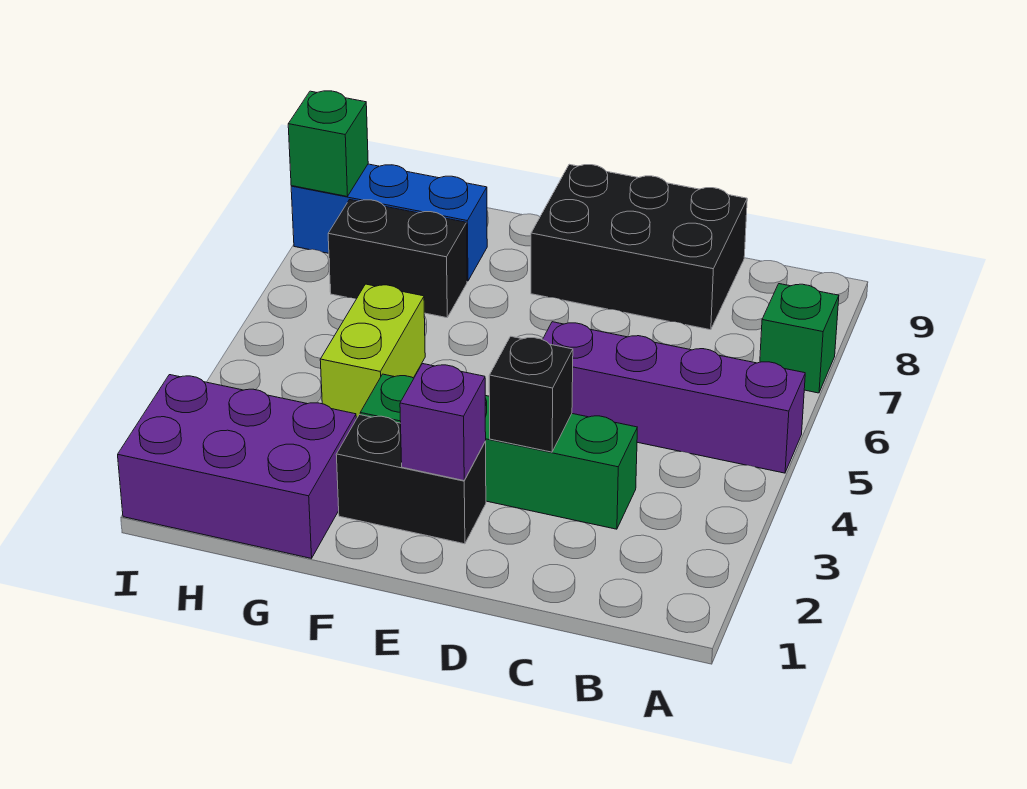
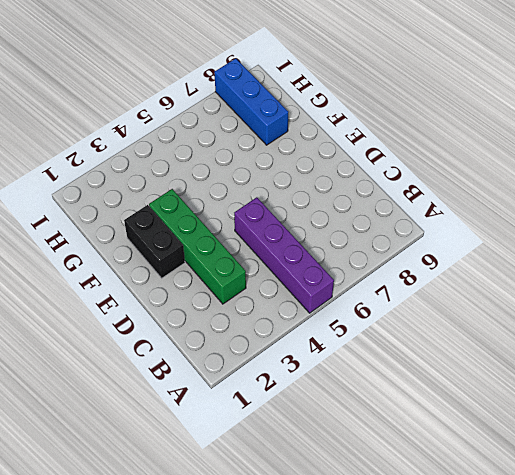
none -> green 1x1 brick [760,284,839,393]
none -> black 2x3 brick [531,164,747,330]
none -> purple 2x3 brick [118,375,356,558]

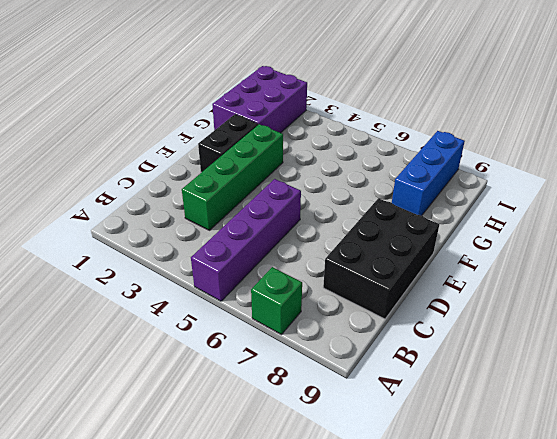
none -> lime 1x2 brick [320,284,425,419]
none -> black 1x2 brick [328,200,467,318]
none -> black 1x1 brick [489,336,573,452]

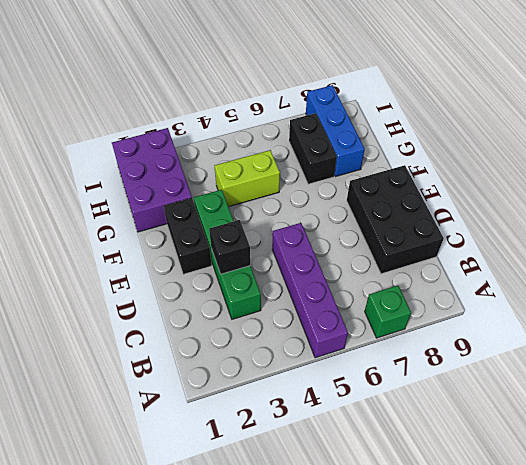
none -> purple 1x1 brick [400,364,486,481]
none -> green 1x1 brick [288,91,368,196]

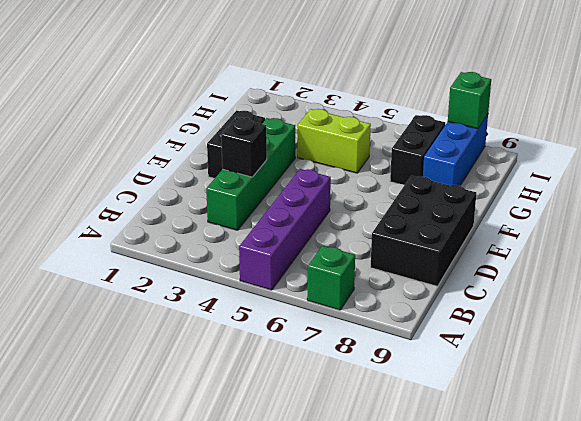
none -> purple 2x3 brick [118,375,356,558]
none -> purple 1x1 brick [400,364,486,481]

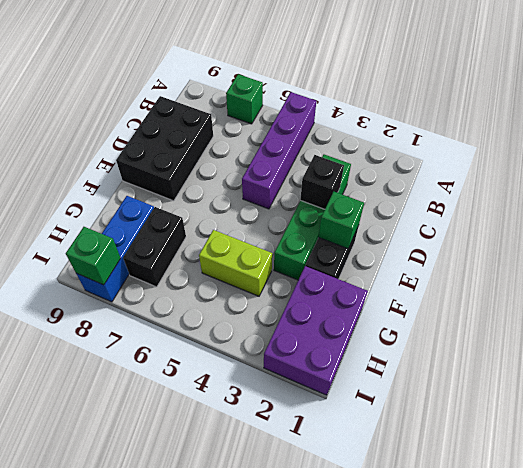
green 1x1 brick [318,192,364,249] -> purple 1x1 brick [400,364,486,481]

